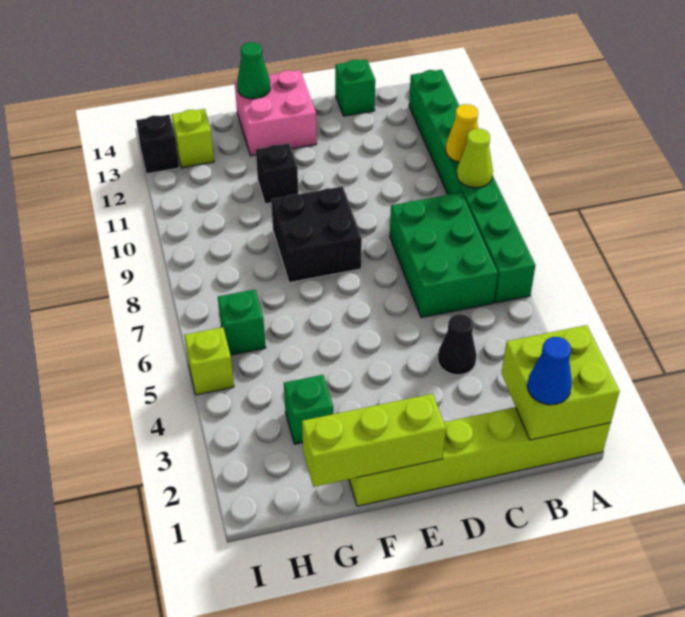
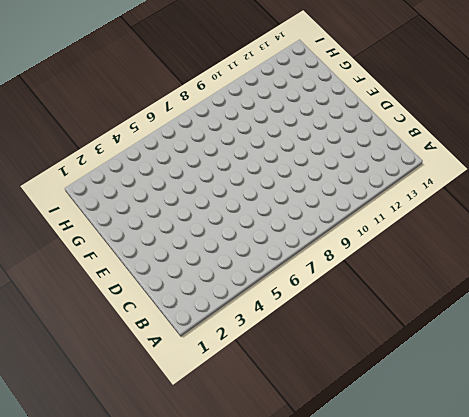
none -> lime 1x6 brick [349,407,611,506]
none -> green 1x8 brick [409,70,535,303]
none -> green 2x3 brick [390,192,498,318]

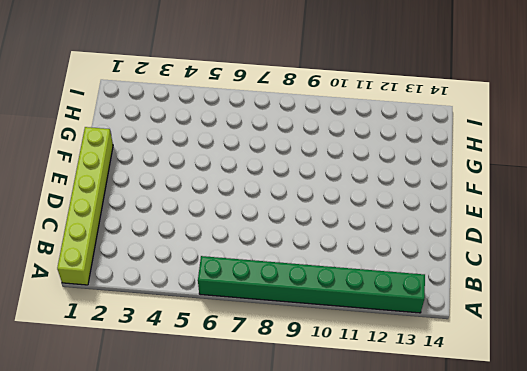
none -> green 2x3 brick [390,192,498,318]
none -> black 1x1 cone [438,314,477,375]
none -> green 1x1 brick [335,59,375,116]

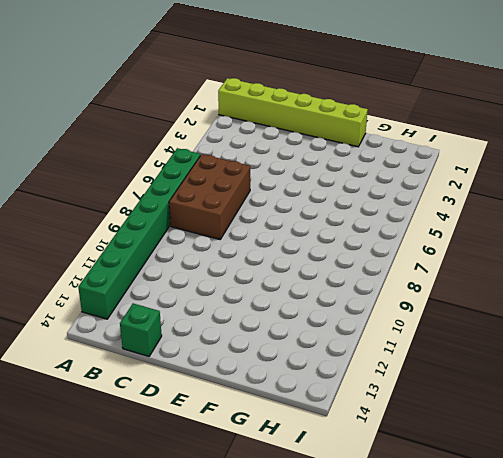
brown 2x3 brick [169,154,250,239] -> green 2x3 brick [390,192,498,318]
none -> black 1x1 cone [438,314,477,375]
none -> black 2x2 brick [271,186,362,283]
none -> pink 2x2 brick [235,70,317,156]

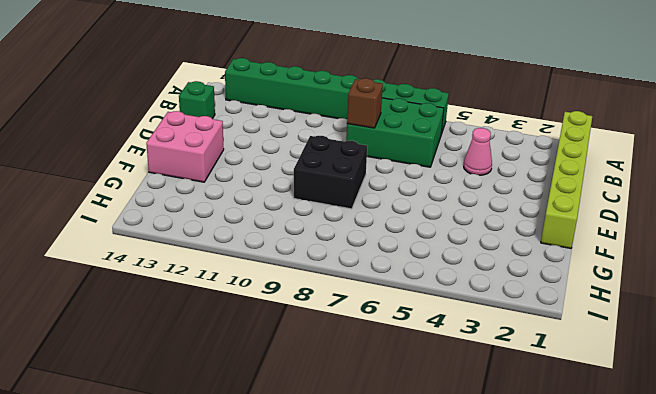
pink 1x1 cone [464,128,492,175] -> black 1x1 cone [438,314,477,375]
brown 1x1 brick [347,78,383,128] -> none
none -> black 1x1 brick [256,144,298,204]
none -> green 1x1 brick [284,375,333,444]
none -> green 1x1 brick [218,289,266,355]

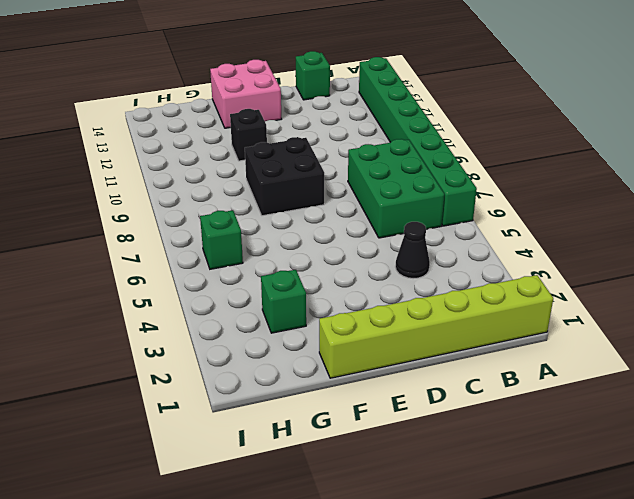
none -> lime 1x1 brick [172,109,214,168]
none -> lime 1x1 brick [184,327,234,395]
none -> black 1x1 brick [136,115,179,174]

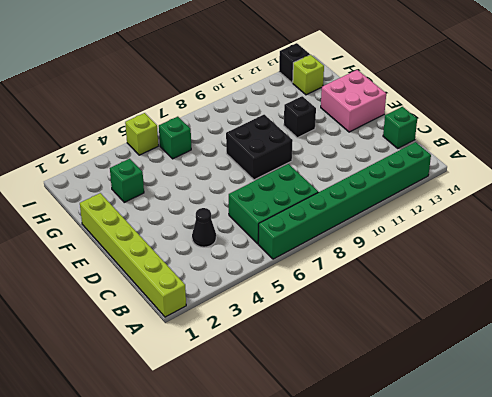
none -> lime 2x2 brick [502,325,620,440]
none -> lime 1x1 cone [457,129,493,188]
none -> yellow 1x1 cone [446,104,478,162]

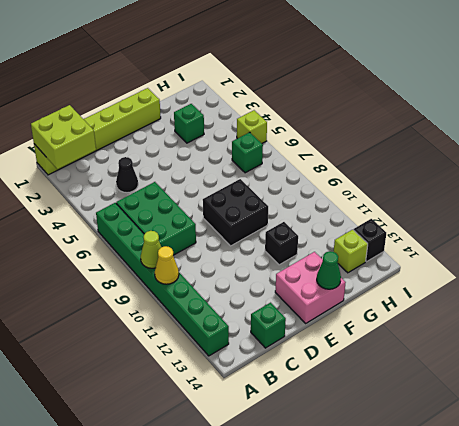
none -> lime 1x3 brick [302,394,446,487]
none -> blue 1x1 cone [527,337,572,405]

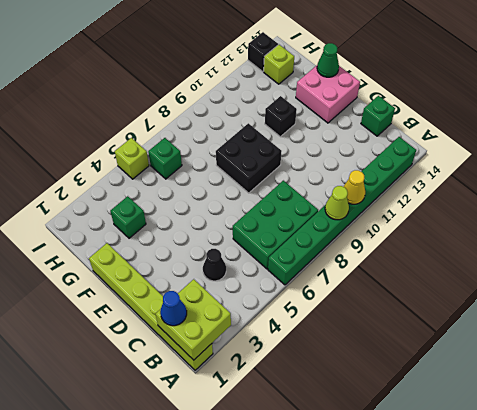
none -> lime 1x3 brick [302,394,446,487]

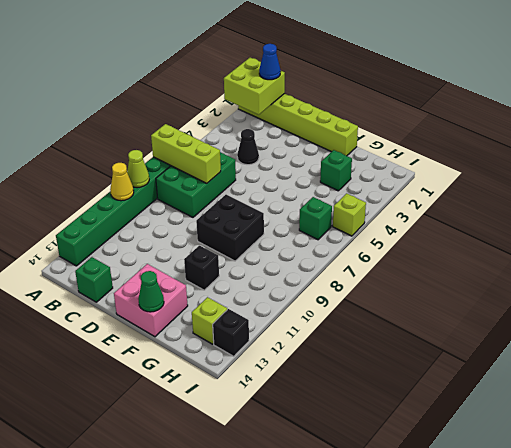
lime 1x3 brick [151,124,221,183] -> lime 1x3 brick moved to [302,394,446,487]

